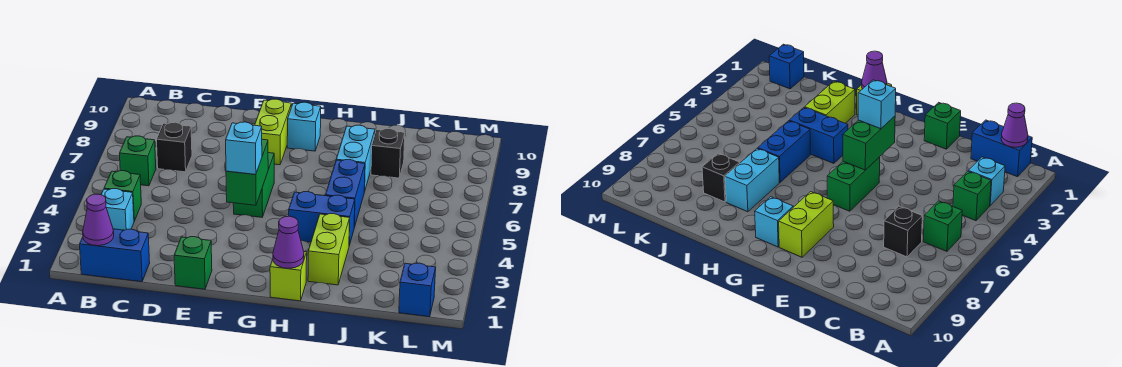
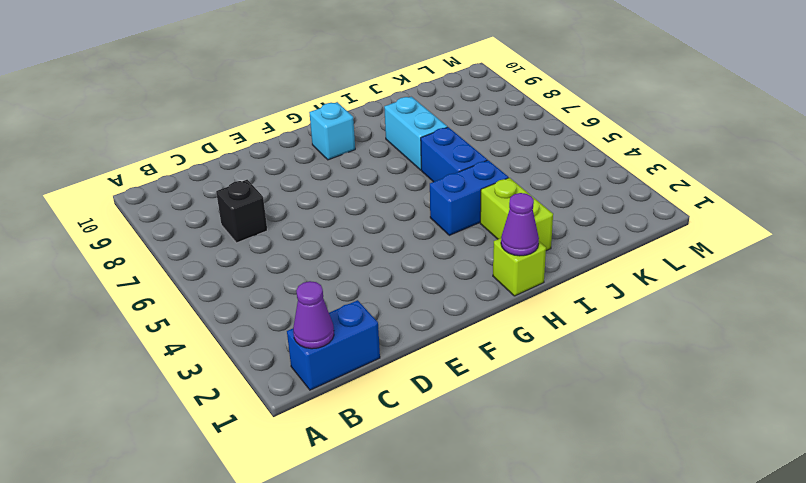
none -> cyan 1x1 brick [101,189,134,230]
none -> green 1x1 brick [104,171,141,221]
none -> green 1x1 brick [119,136,156,186]

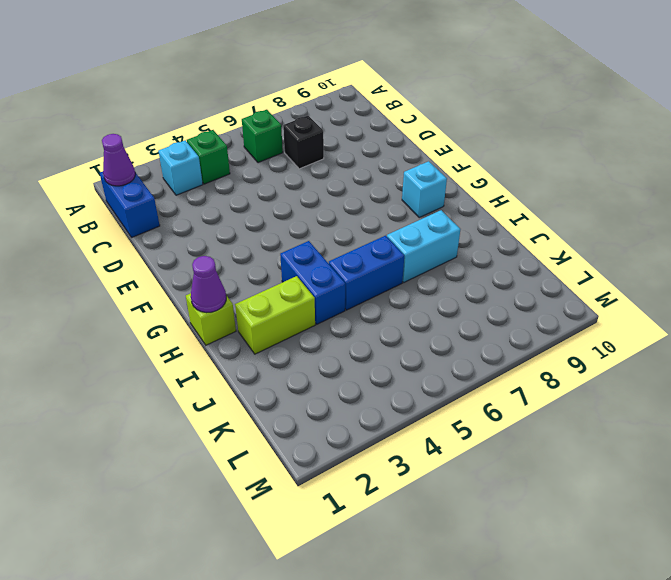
none -> green 1x1 brick [174,237,212,289]
none -> green 1x2 brick [233,153,274,217]
none -> lime 1x2 brick [255,99,291,165]

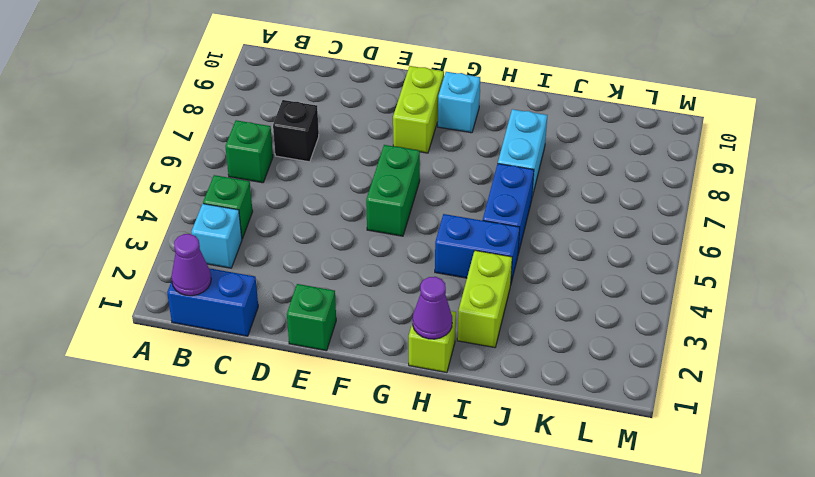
none -> black 1x1 brick [371,129,405,178]
none -> blue 1x1 brick [399,263,436,317]
none -> green 1x2 brick [226,139,268,205]

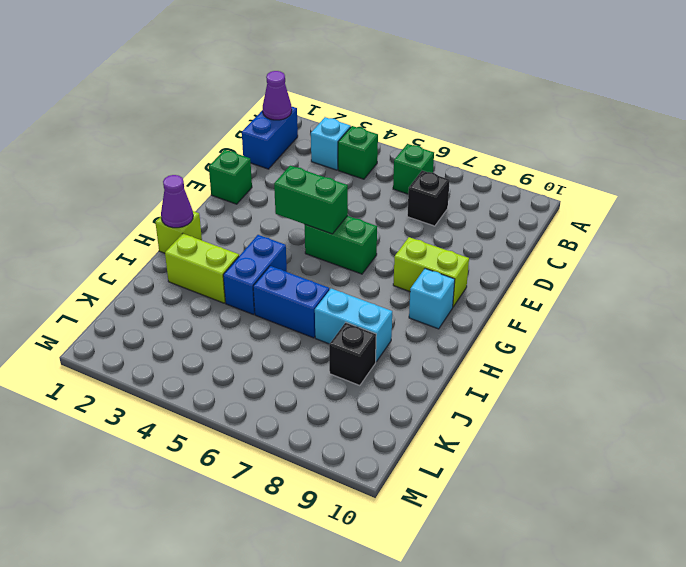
none -> blue 1x1 brick [399,263,436,317]
none -> cyan 1x1 brick [226,122,262,174]

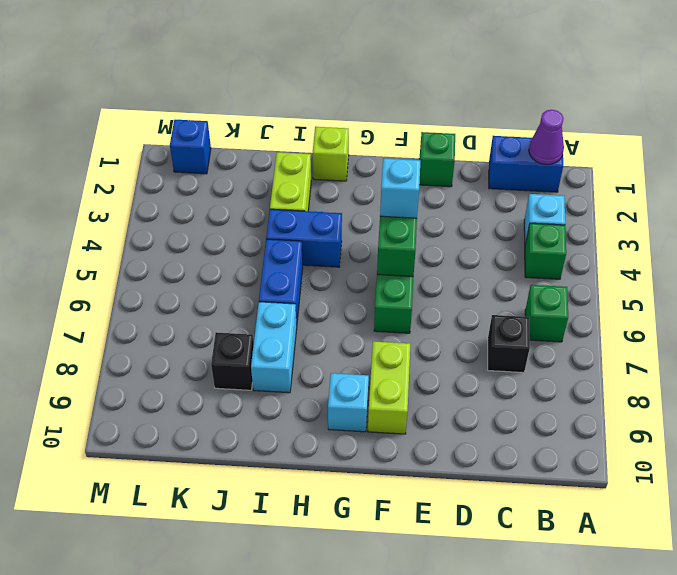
none -> purple 1x1 cone [273,216,304,268]

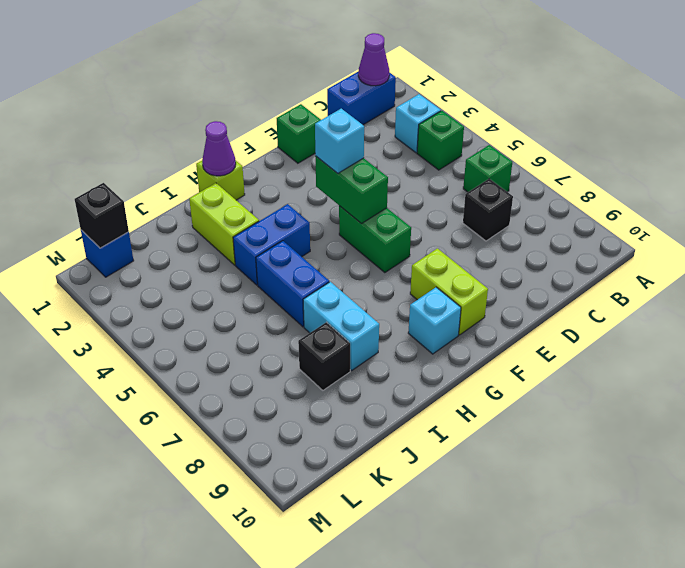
black 1x1 brick [75,183,129,248] -> none

